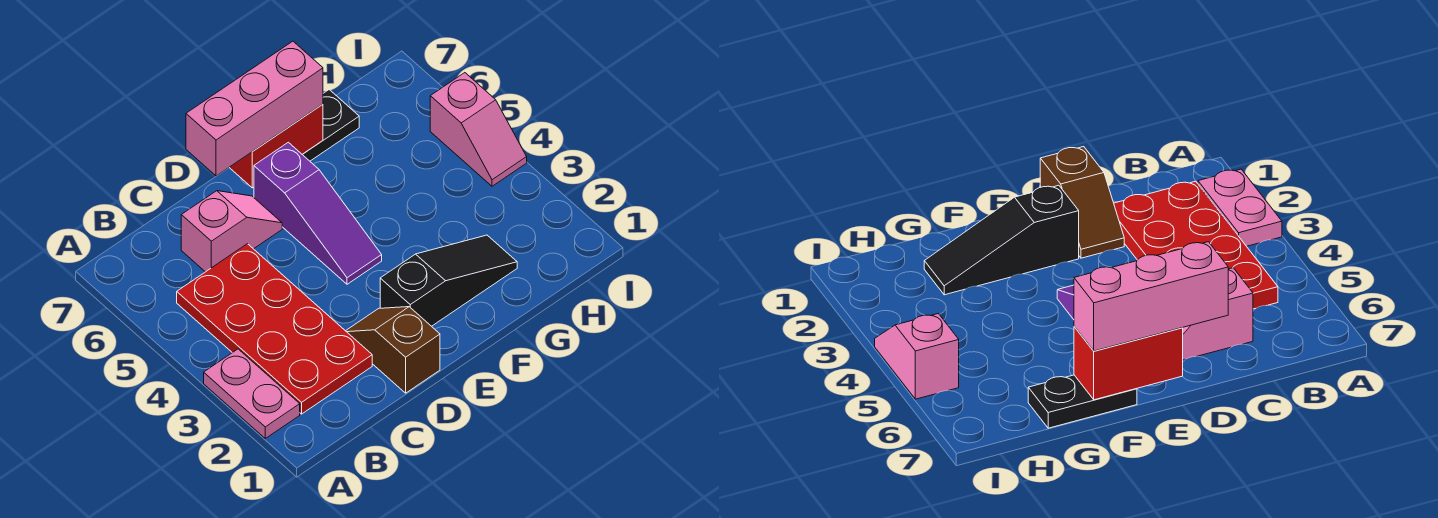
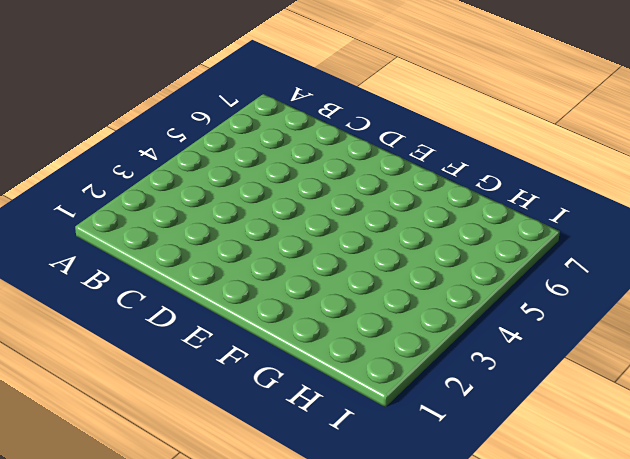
none -> pink 1x2 plate [204,349,300,438]
none -> red 2x4 plate [177,244,372,414]

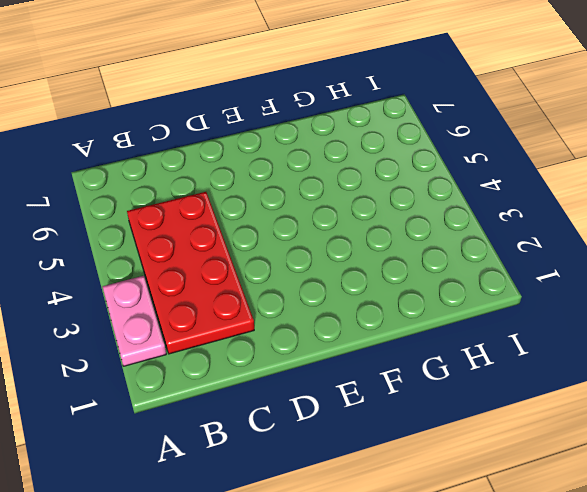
none -> pink 1x2 slope [181,191,282,272]
none -> brown 1x2 slope [346,307,440,393]

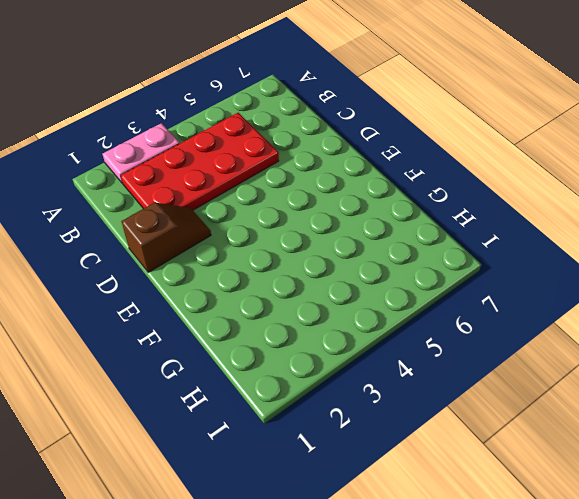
none -> pink 1x2 slope [181,191,282,272]
none -> black 1x3 slope [380,235,517,326]

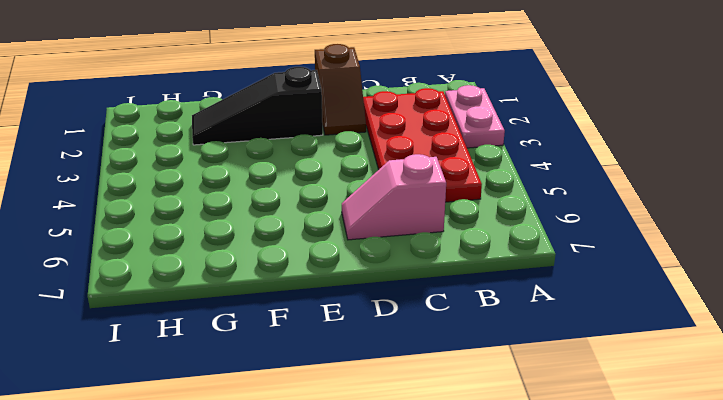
none -> purple 1x3 slope [254,142,382,284]
none -> black 1x2 plate [302,90,359,161]

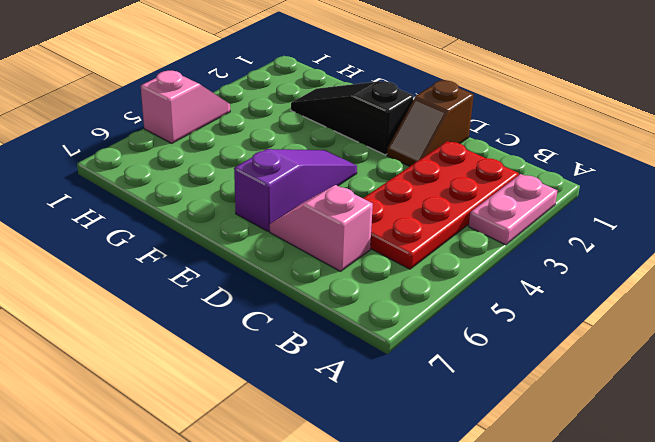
none -> black 1x2 plate [302,90,359,161]
none -> red 1x2 brick [229,104,323,188]

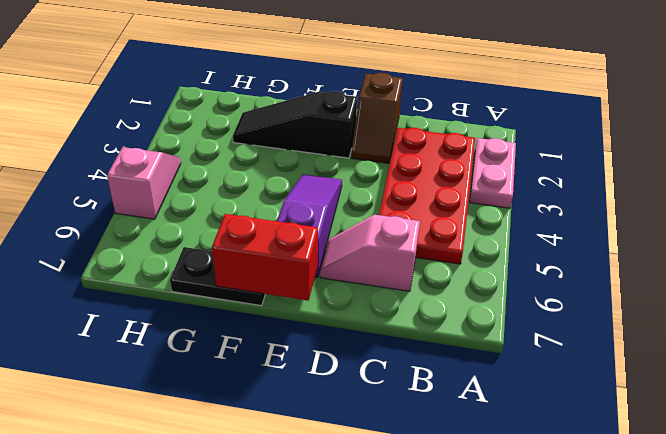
none -> pink 1x3 brick [186,41,323,176]

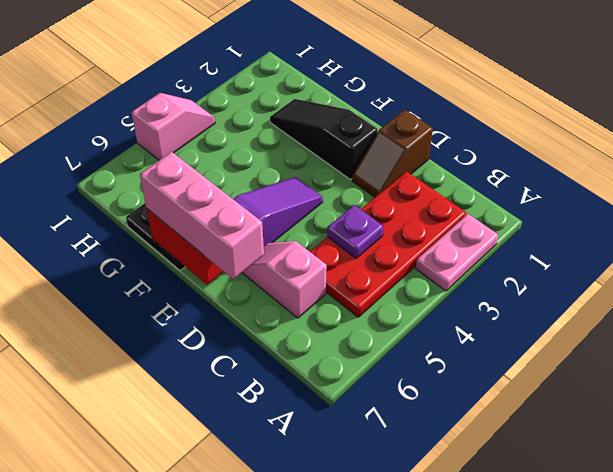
purple 1x1 plate [327,205,383,258] -> none

